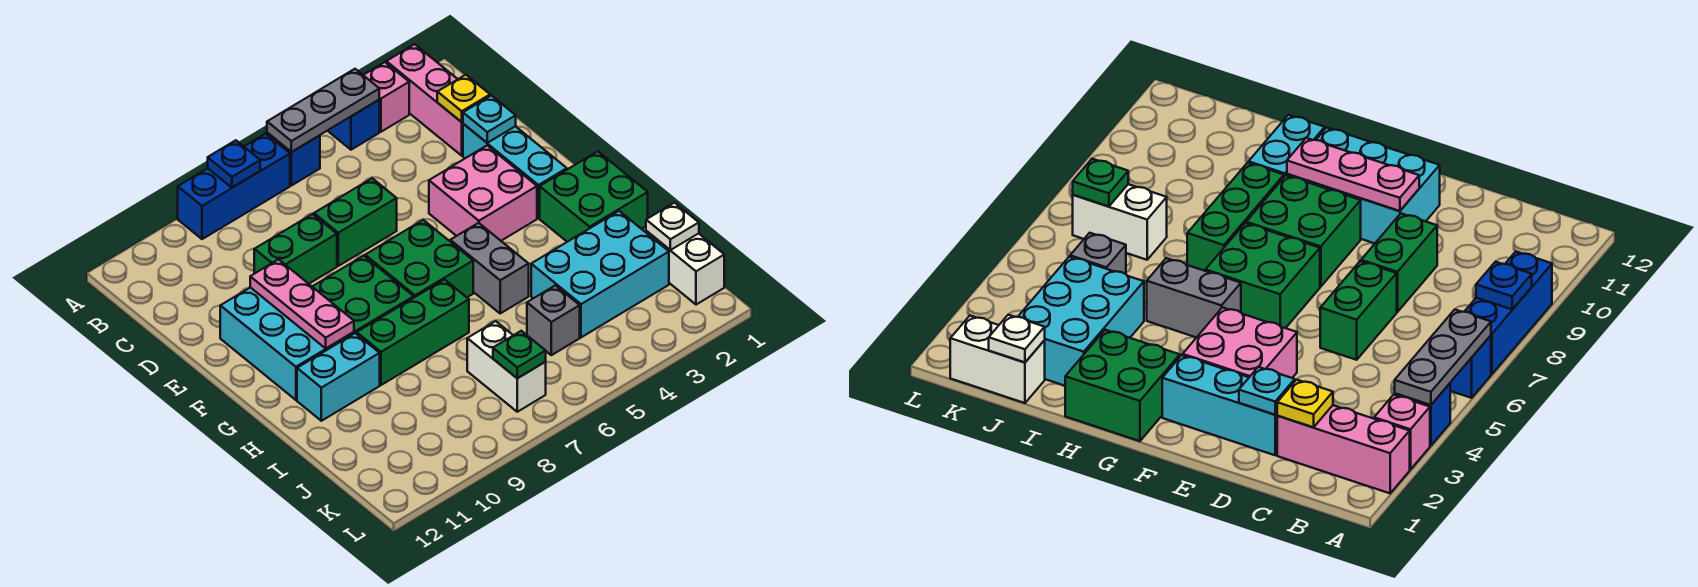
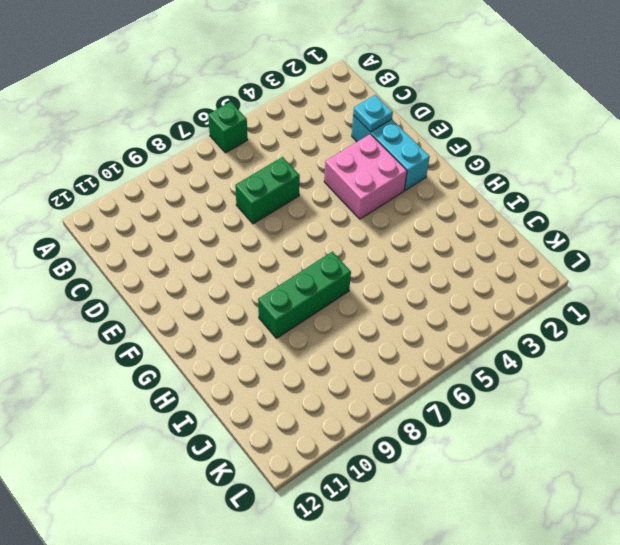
green 1x1 brick [208,102,248,153] -> blue 1x1 brick [267,133,320,186]
none -> pink 1x3 brick [386,44,463,156]
none -> pink 1x1 brick [364,62,409,132]
none -> blue 1x1 brick [328,100,379,150]

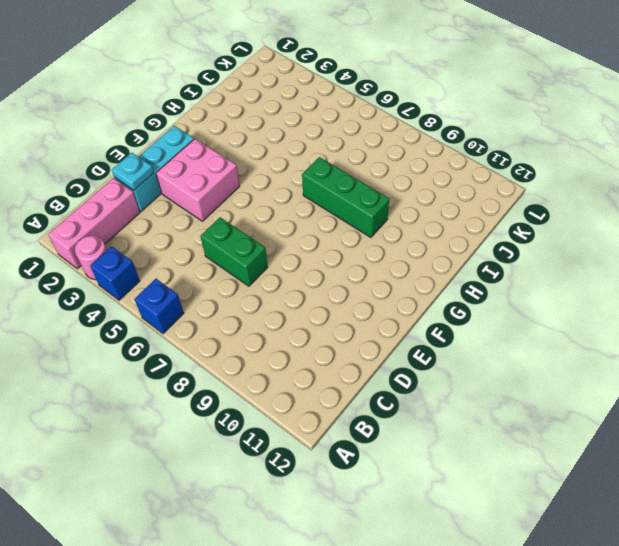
pink 1x1 round brick [75,235,107,280] -> pink 1x1 brick [364,62,409,132]
none -> blue 1x3 brick [178,134,290,239]
none -> green 1x2 brick [254,214,337,284]
none -> cyan 2x3 brick [220,287,354,400]

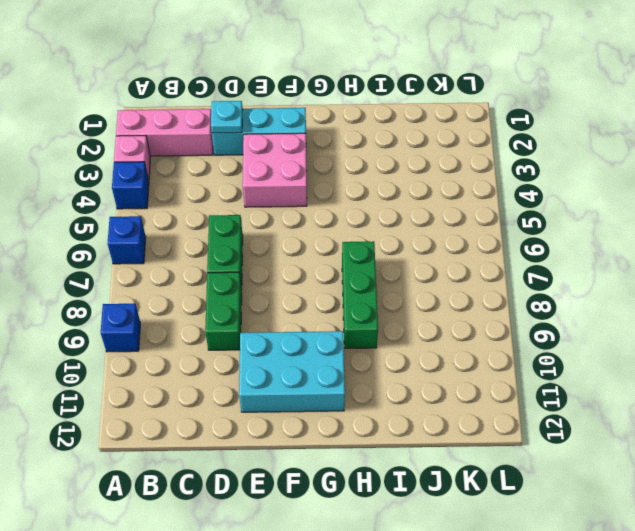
blue 1x1 brick [101,304,140,352] -> blue 1x3 brick [178,134,290,239]
none -> green 2x2 brick [365,220,473,297]
none -> green 2x2 brick [312,256,414,334]
none -> green 2x2 brick [540,151,648,242]

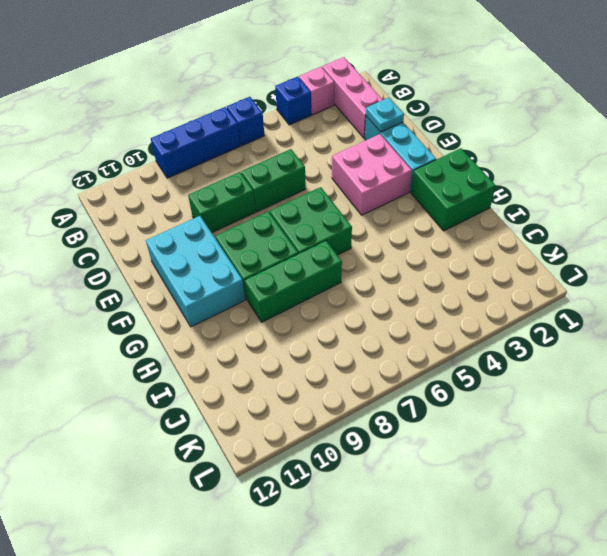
none -> grey 1x2 brick [450,223,529,313]
none -> cyan 1x2 brick [297,333,380,421]
none -> cyan 2x3 brick [531,211,669,337]

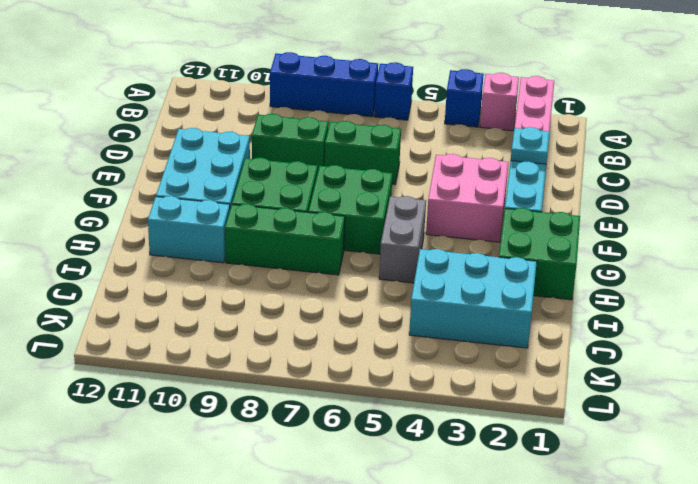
none -> white 1x2 brick [646,231,724,305]
none -> grey 1x1 brick [527,285,580,355]
none -> white 1x2 brick [467,321,546,412]

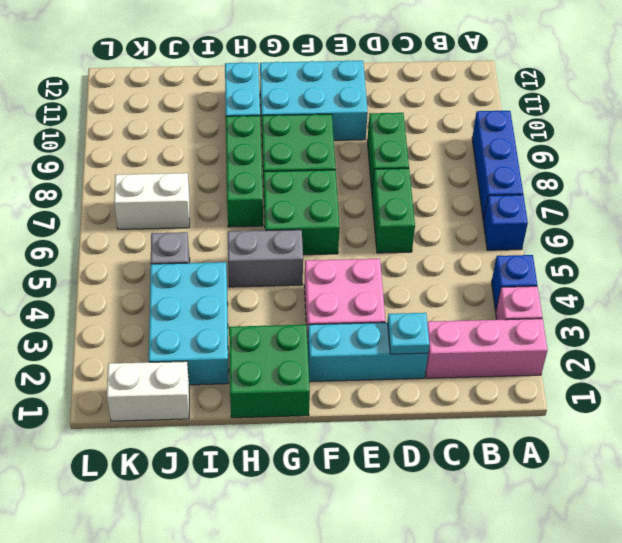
none -> grey 1x3 plate [267,69,379,152]
none -> blue 1x1 plate [208,140,260,188]
none -> yellow 1x1 plate [437,75,490,122]

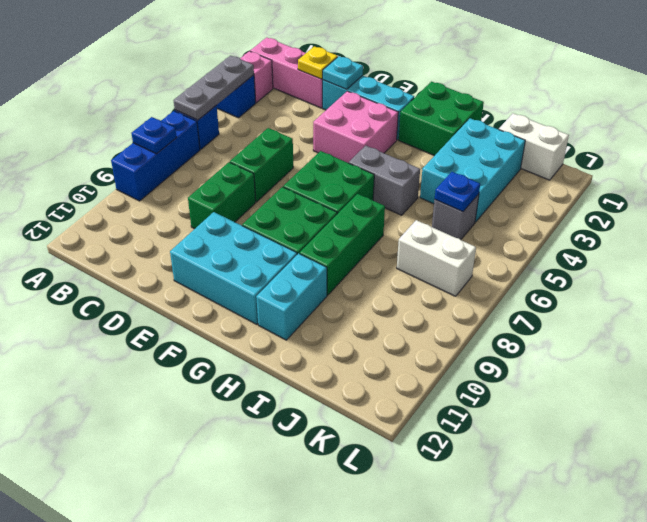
blue 1x1 plate [435,172,480,212] -> none
none -> pink 1x3 plate [250,259,354,348]
none -> white 1x1 plate [646,203,699,250]
none -> green 1x1 plate [493,331,546,378]

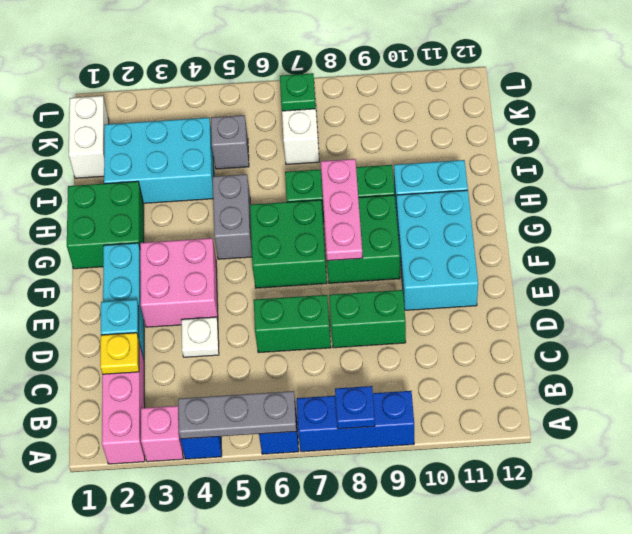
white 1x1 plate [181,317,219,357] -> white 1x1 plate moved to [646,203,699,250]
pink 1x3 plate [321,159,363,261] -> pink 1x3 plate moved to [250,259,354,348]

